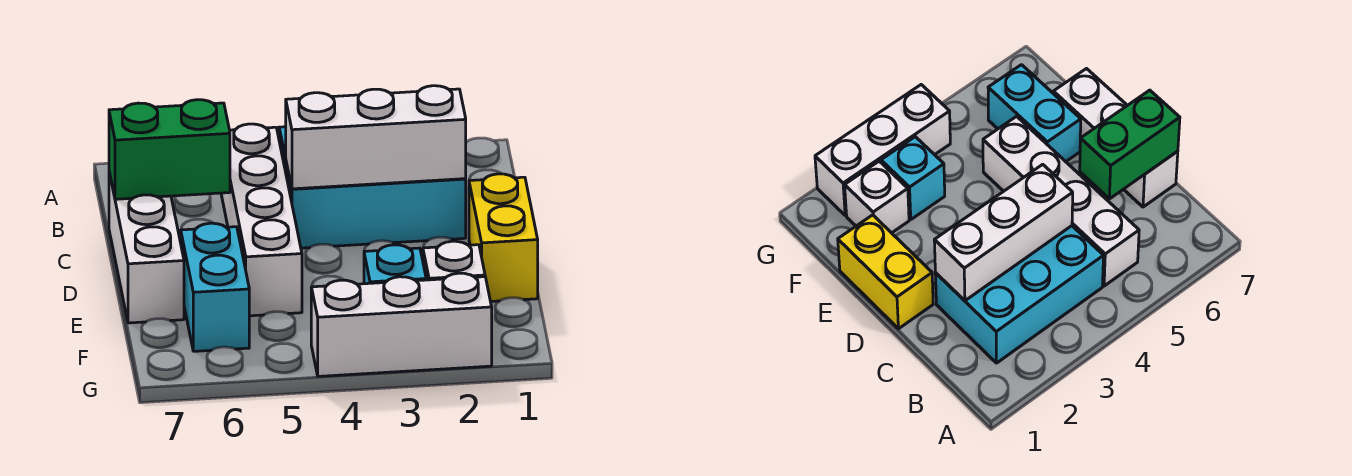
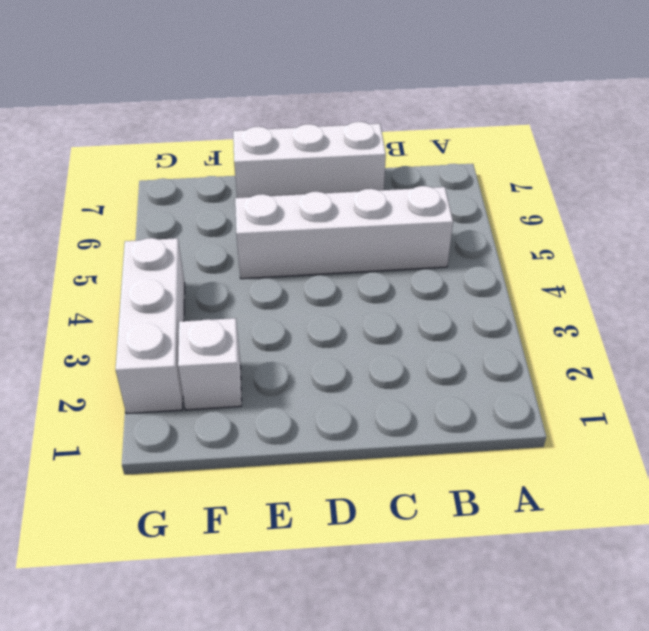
none -> cyan 2x3 brick [279,127,466,248]
none -> yellow 1x2 brick [469,174,538,302]

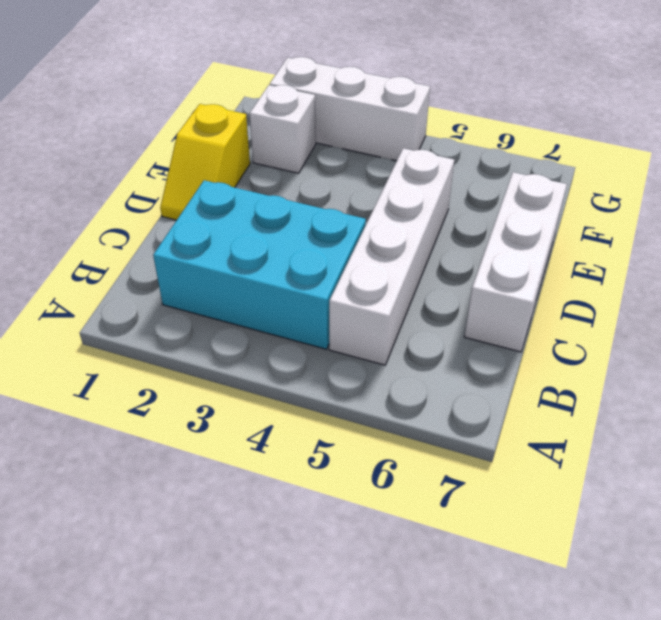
yellow 1x2 slope [160,104,250,220] -> yellow 1x2 brick [469,174,538,302]
none -> cyan 1x2 brick [181,223,249,351]
none -> cyan 1x1 brick [364,245,426,284]

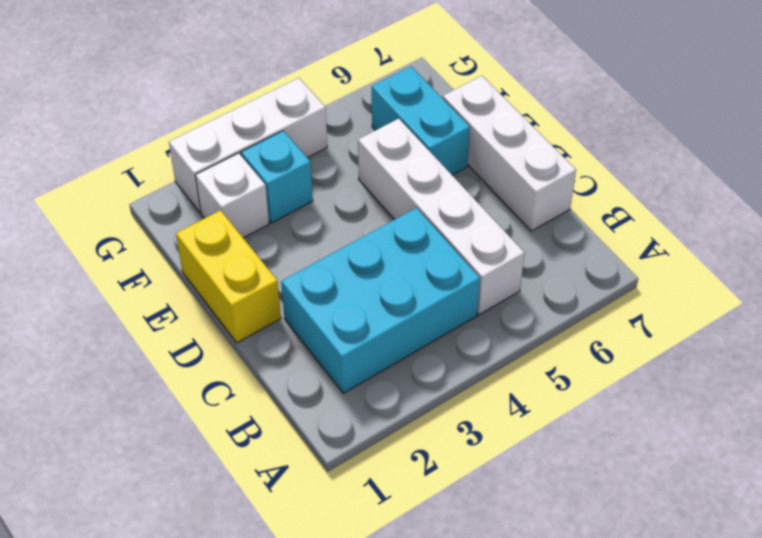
none -> white 1x3 brick [286,86,466,189]
none -> green 1x2 brick [109,100,230,199]

